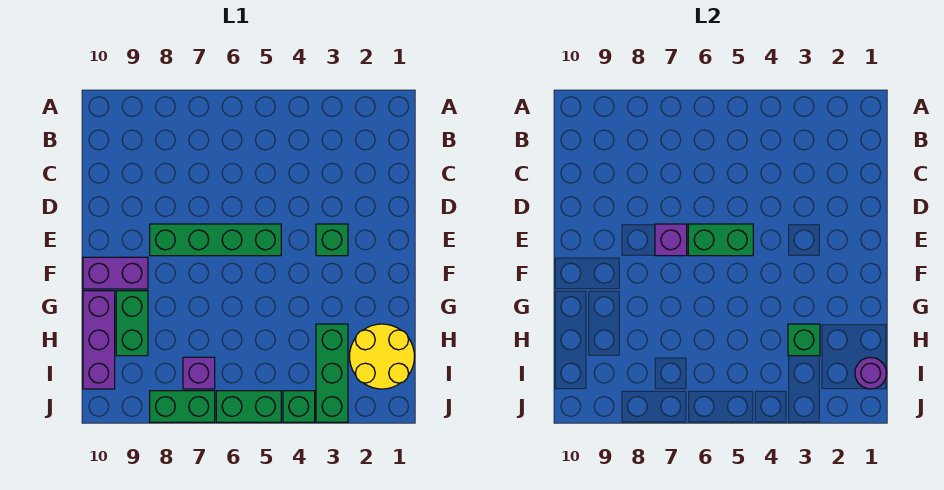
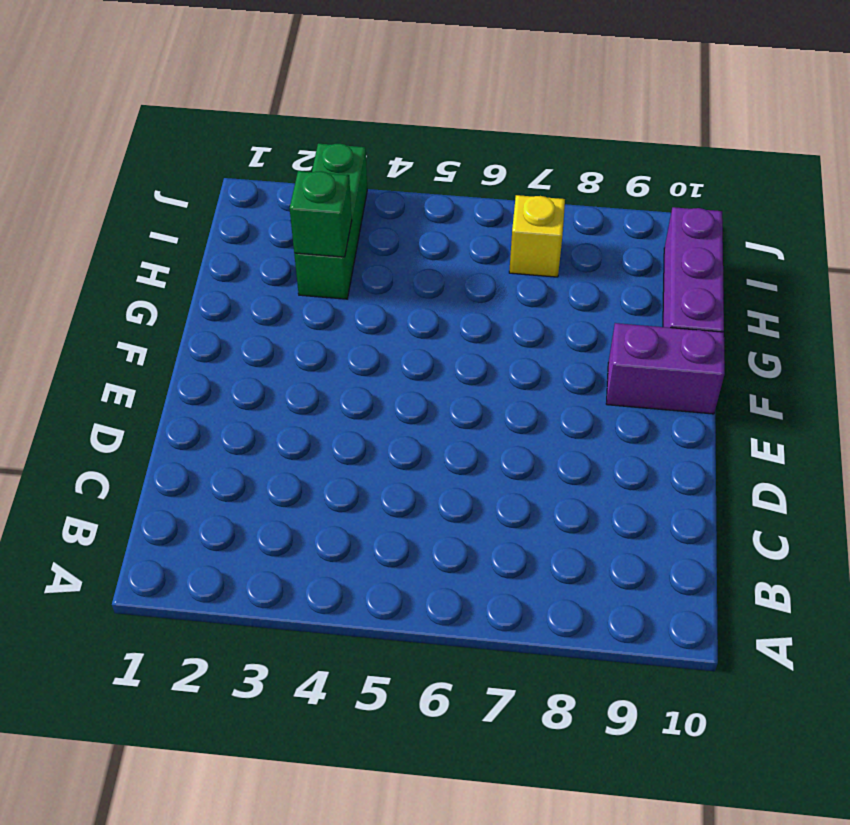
yellow 1x1 brick [509,195,565,277] -> purple 1x1 brick [183,357,215,389]
none -> green 1x1 brick [316,224,348,256]
none -> green 1x4 brick [150,224,281,256]
none -> green 1x2 brick [116,291,148,356]

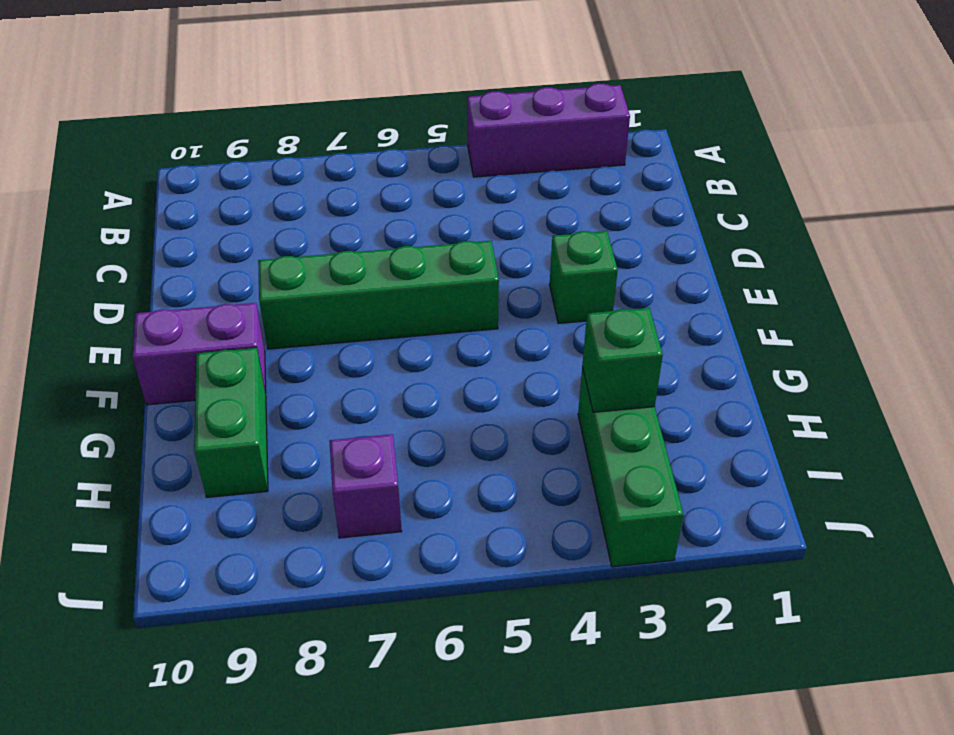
purple 1x3 brick [467,83,630,177] -> purple 1x3 brick turned to [83,291,115,389]
none -> yellow 2x2 round brick [350,324,415,389]
none -> green 1x1 brick [283,391,315,422]
none -> green 1x2 brick [216,391,281,422]

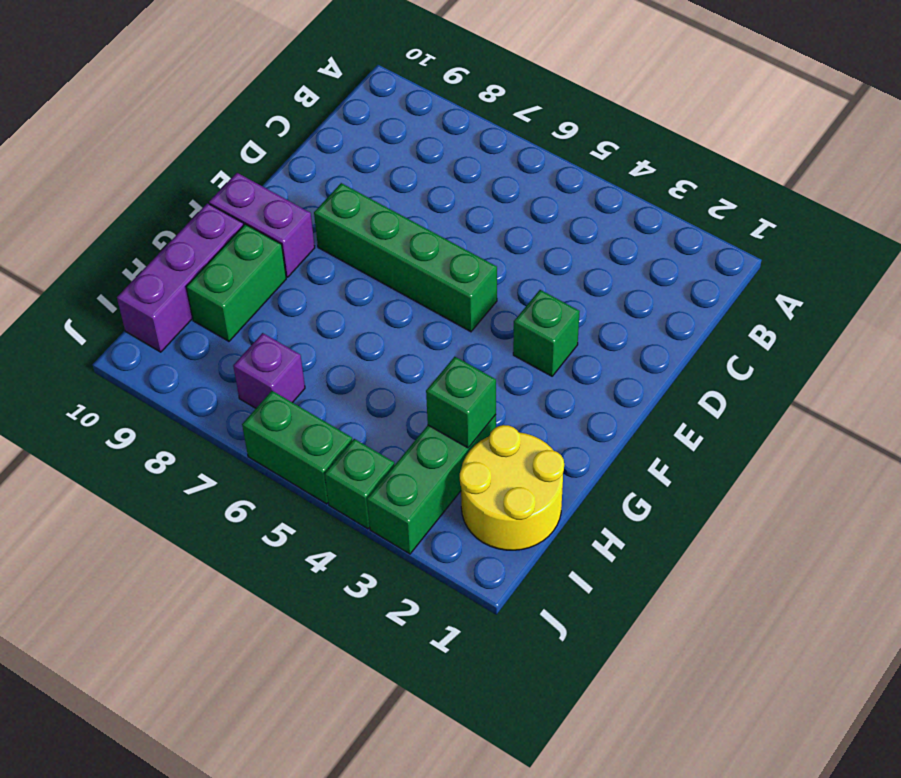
none -> green 1x2 brick [150,391,215,422]
none -> green 1x2 brick [688,224,753,256]
none -> purple 1x1 brick [655,224,687,256]

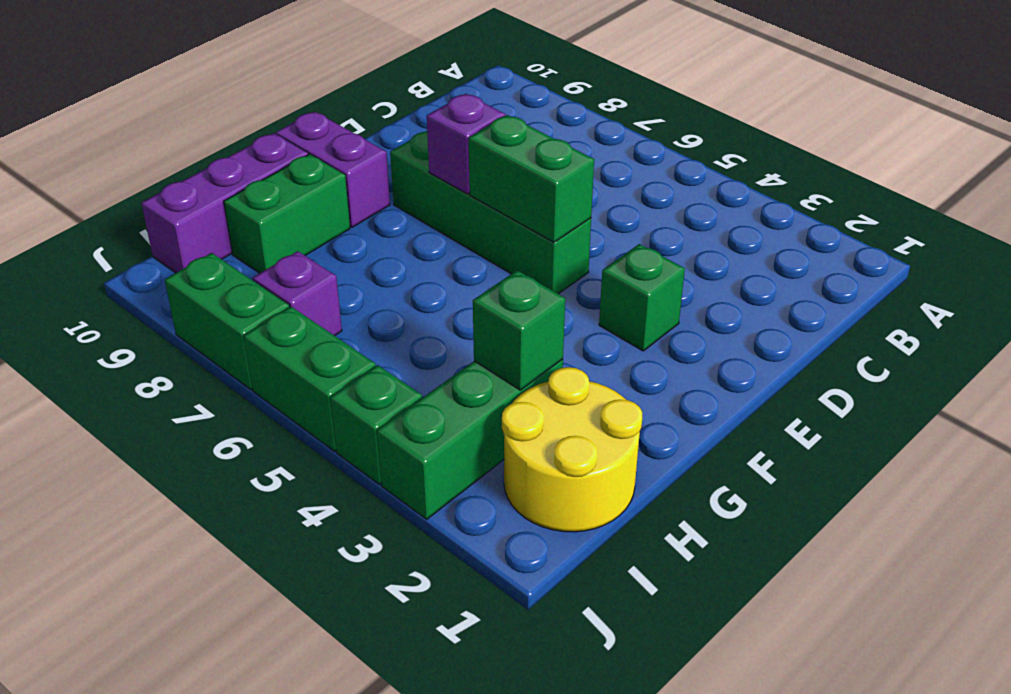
none -> purple 1x1 round brick [855,357,886,389]

